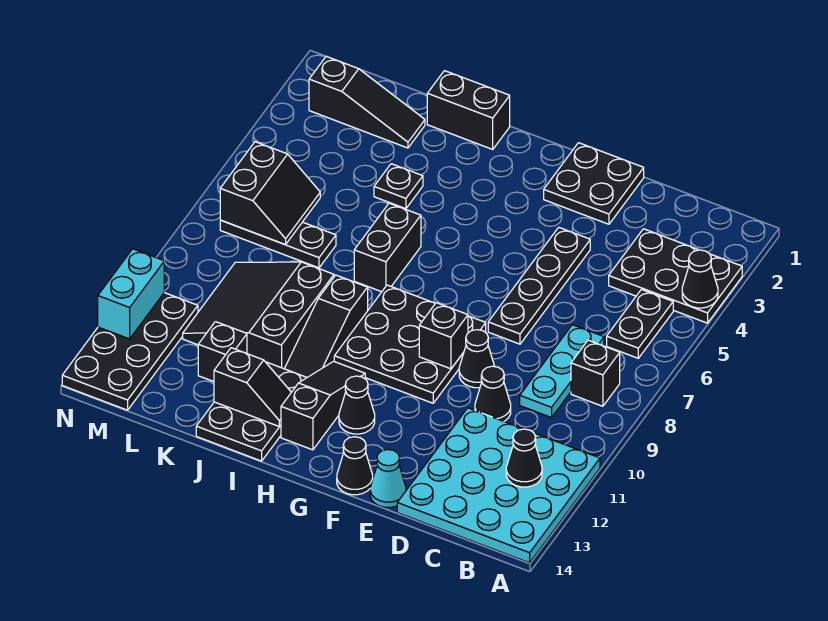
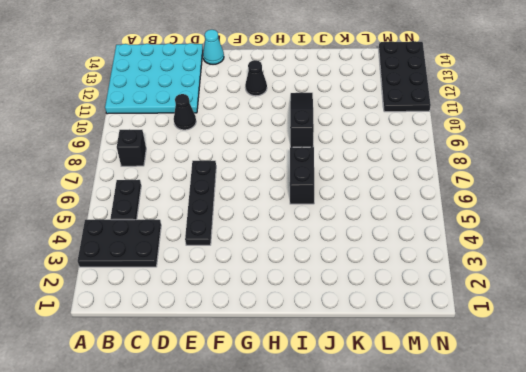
none -> cyan 1x3 plate [520,325,604,418]
none -> black 2x2 plate [544,143,644,224]
none -> black 1x1 cone [459,330,495,388]
none -> black 3x3 plate [334,285,486,403]

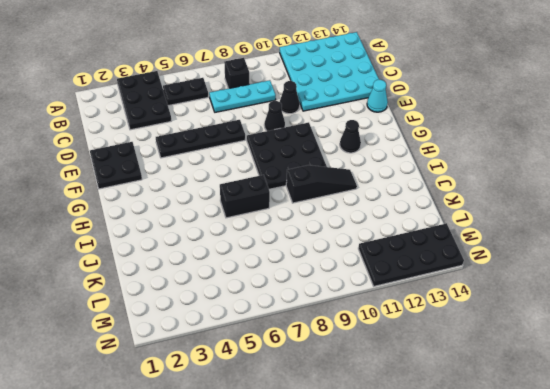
none -> black 1x1 cone [337,437,373,495]
none -> black 1x3 slope [281,361,365,450]
none -> black 1x2 brick [427,71,510,149]
none -> black 2x3 plate [196,362,307,461]

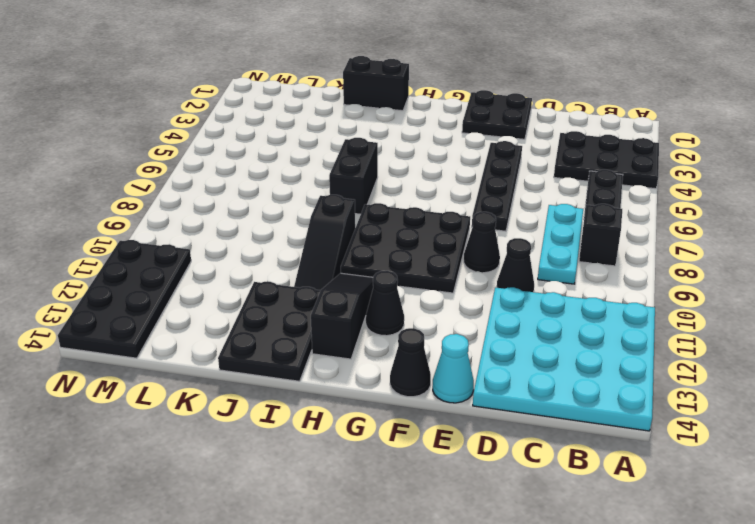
none -> black 1x1 plate [374,164,423,209]
none -> black 3x3 slope [183,262,334,369]
none -> black 1x3 slope [309,56,425,148]
none -> black 1x3 plate [220,220,336,268]

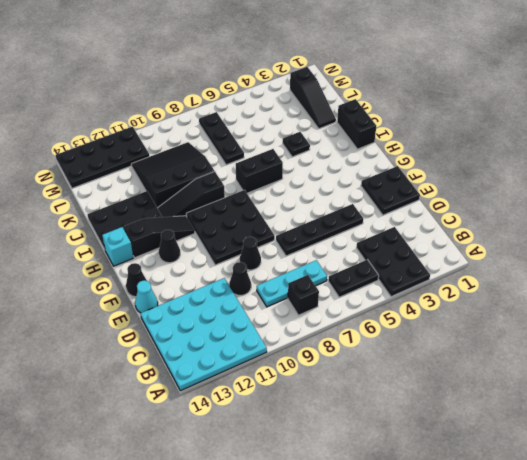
cyan 1x1 brick [102,227,133,266] -> none
none -> black 1x1 brick [198,322,247,382]
none -> black 1x1 cone [682,250,718,308]
none -> black 1x1 cone [506,429,542,487]
none -> black 1x1 brick [419,303,468,369]

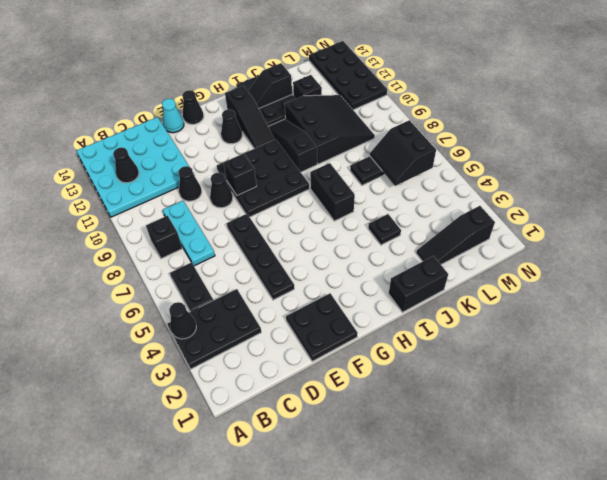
none -> cyan 1x2 brick [98,249,164,339]

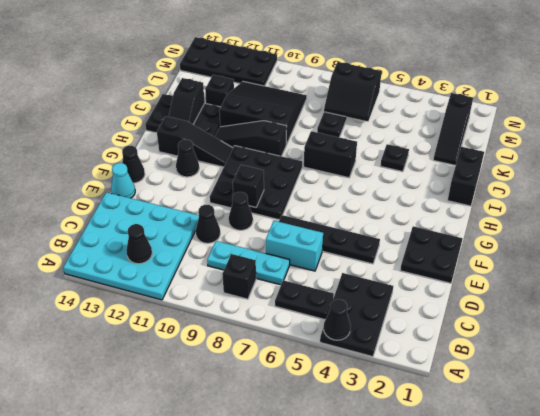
cyan 1x2 brick [266,221,323,271] -> cyan 1x2 brick moved to [98,249,164,339]

